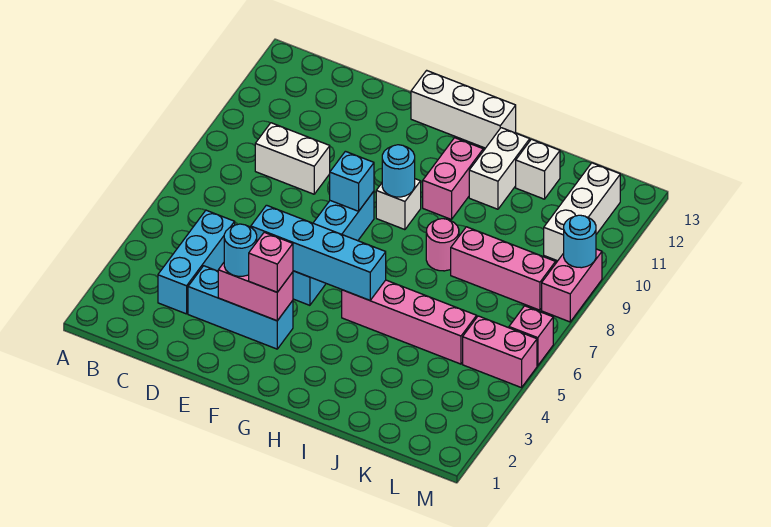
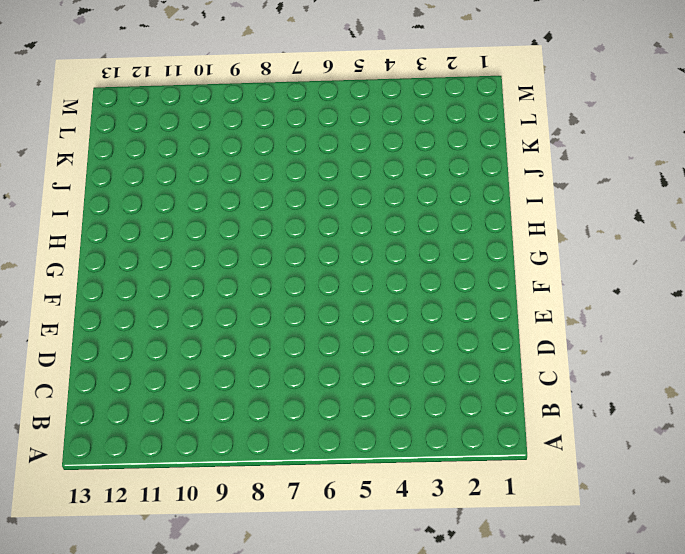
none -> cyan 1x3 brick [158,210,235,314]
none -> white 1x2 brick [255,123,330,194]
none -> cyan 1x3 brick [188,266,293,349]

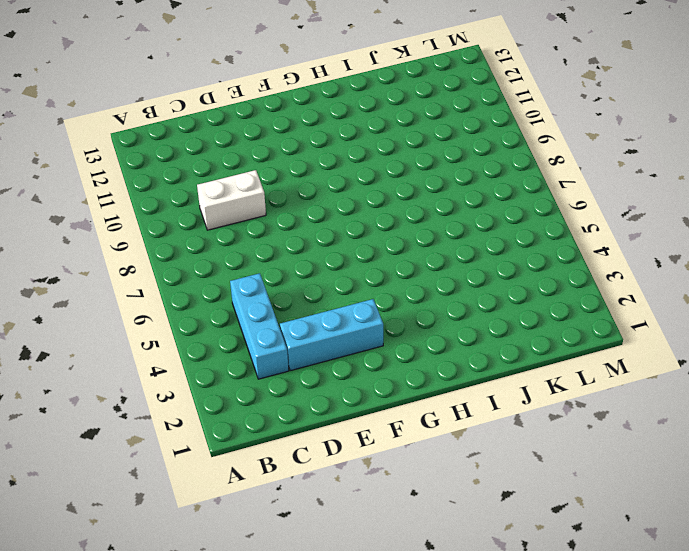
none -> cyan 1x4 brick [293,191,374,305]
none -> white 1x3 brick [411,70,516,148]
none -> white 1x1 brick [376,179,421,230]

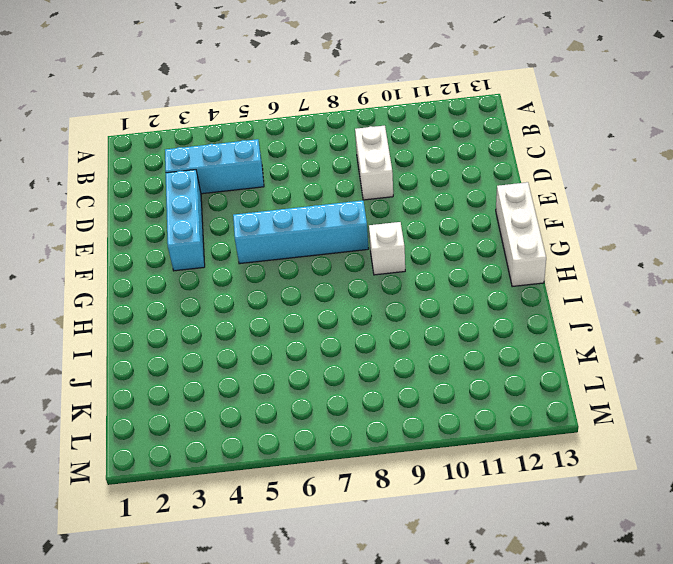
none -> pink 1x4 brick [342,280,477,364]
none -> pink 1x2 brick [423,138,483,219]
none -> pink 1x1 round brick [426,219,459,271]

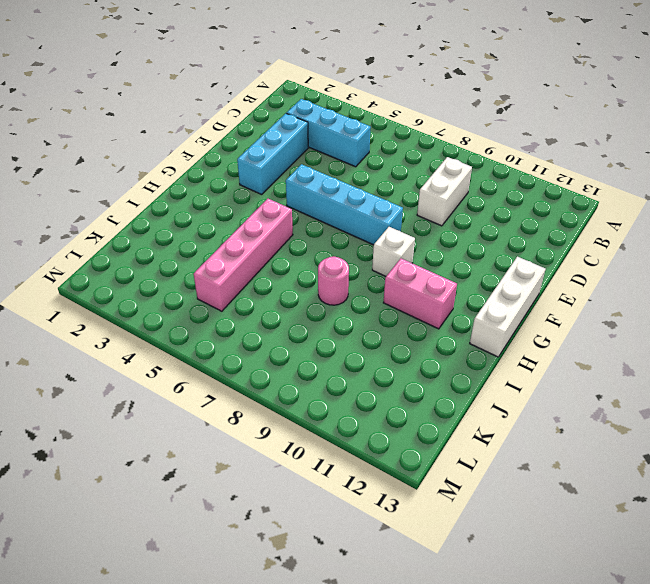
none -> white 1x2 brick [469,128,530,209]
none -> pink 1x3 brick [451,227,556,310]
none -> white 1x1 brick [516,139,560,199]

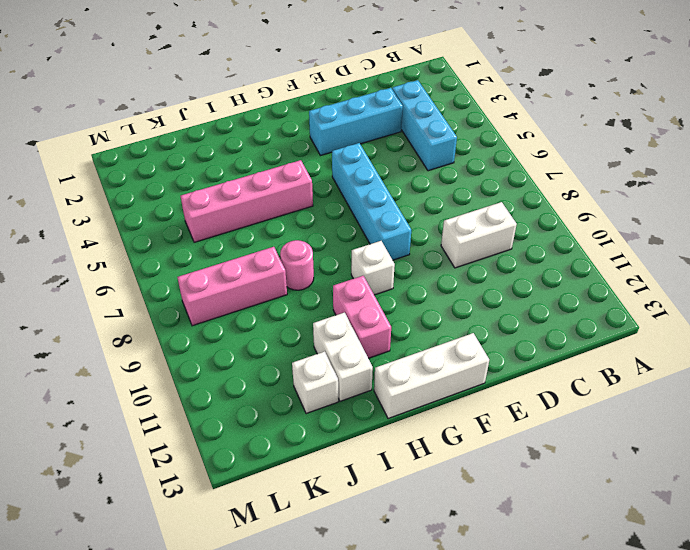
none -> pink 1x2 brick [463,316,537,388]
none -> white 1x3 brick [544,163,620,261]
none -> pink 1x1 brick [509,306,553,366]

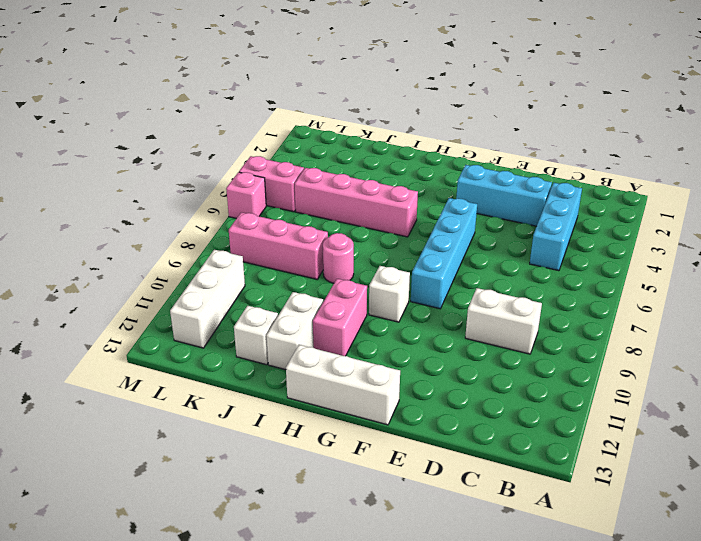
none -> pink 1x2 brick [542,249,602,322]
none -> pink 1x2 brick [218,263,293,321]
none -> cyan 1x4 brick [251,205,386,300]

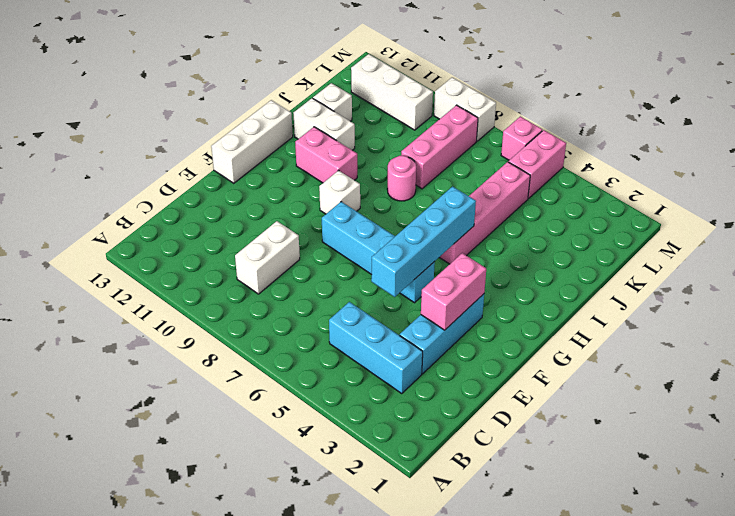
white 1x2 brick [434,77,496,141] -> pink 1x2 brick [542,249,602,322]
none -> cyan 1x1 brick [330,151,374,211]
none -> cyan 1x1 round brick [382,145,415,197]
none -> cyan 1x1 round brick [564,215,596,268]

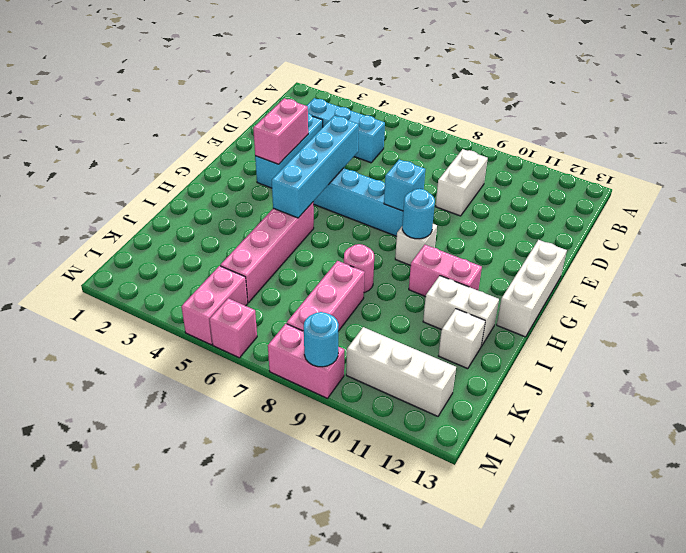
none -> cyan 1x1 round brick [224,224,257,276]
none -> pink 1x1 brick [249,232,293,292]

